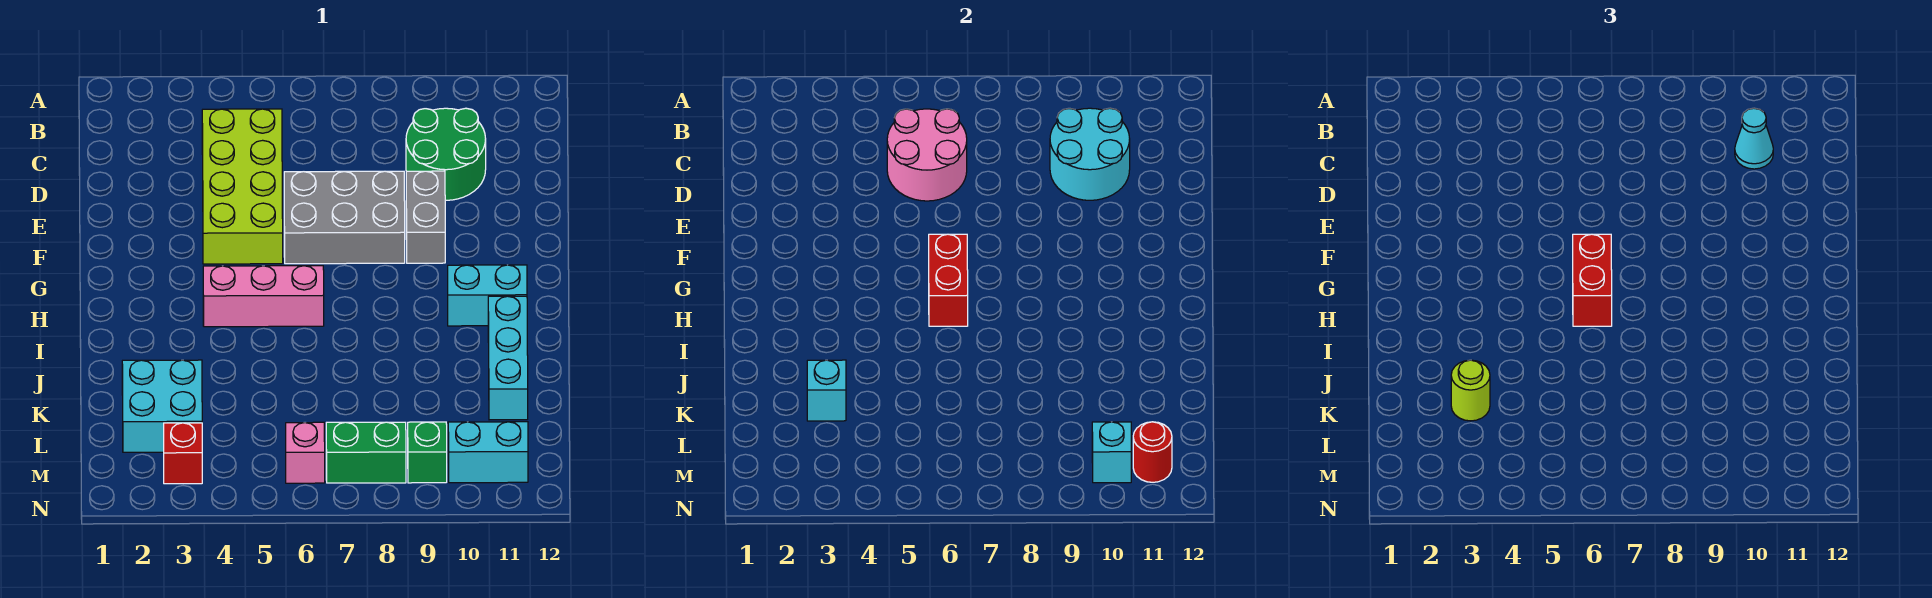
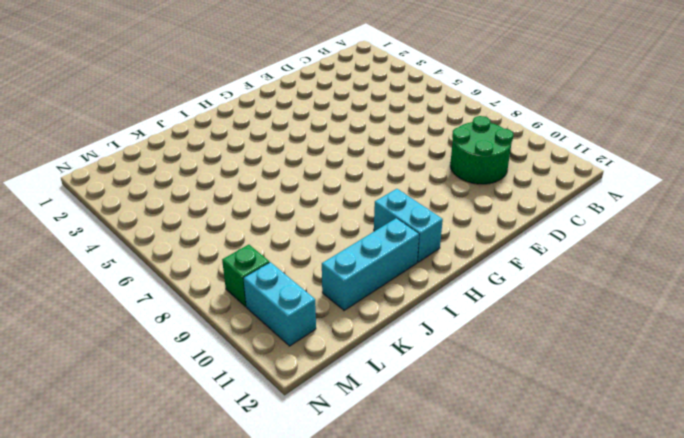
none -> lime 2x4 brick [202,109,283,264]
none -> grey 2x3 brick [284,171,405,264]
none -> grey 1x2 brick [406,171,445,263]

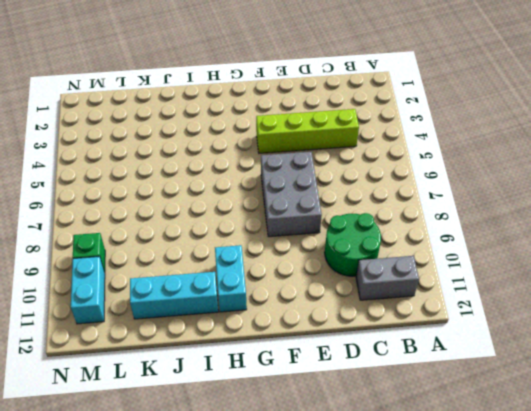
grey 1x2 brick [356,255,419,300] -> grey 1x2 brick moved to [406,171,445,263]
lime 1x4 brick [256,109,359,153] -> lime 2x4 brick [202,109,283,264]
none -> pink 1x3 brick [203,266,324,327]
none -> cyan 2x2 brick [122,360,202,452]
none -> red 1x1 brick [164,423,202,484]

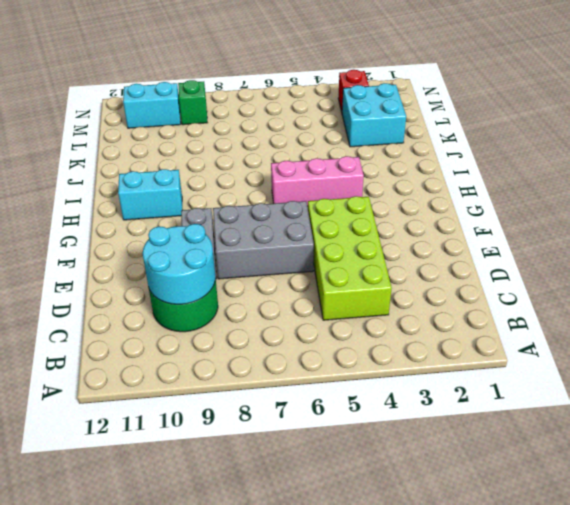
none -> cyan 1x3 brick [488,296,528,420]
none -> pink 1x1 brick [286,422,325,483]
none -> green 1x2 brick [326,422,406,483]

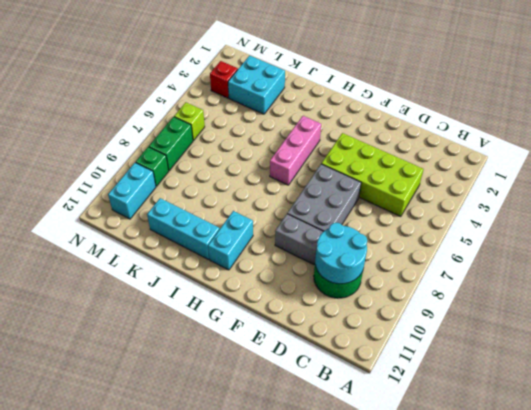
lime 1x1 brick [174,102,205,141] -> pink 1x1 brick [286,422,325,483]
none -> pink 2x2 round brick [887,109,967,201]
none -> red 1x2 brick [929,234,968,326]
none -> cyan 1x1 brick [807,360,846,421]

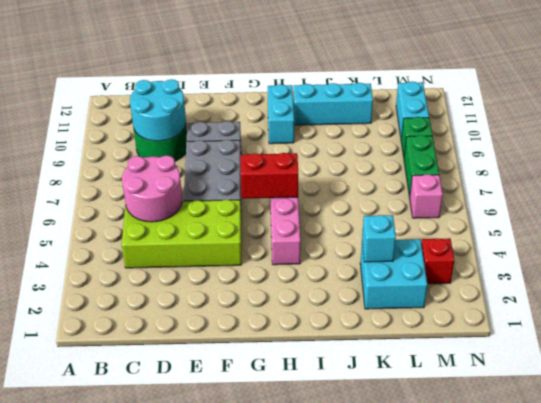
none -> cyan 1x1 brick [1092,422,1131,483]
none -> red 1x1 round brick [1133,422,1172,482]
none -> cyan 1x1 cone [1735,108,1773,169]

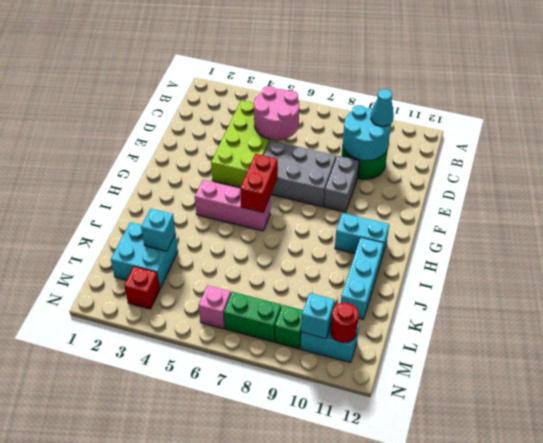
none -> red 1x2 brick [1573,234,1612,326]
none -> lime 1x1 round brick [1451,360,1490,421]

